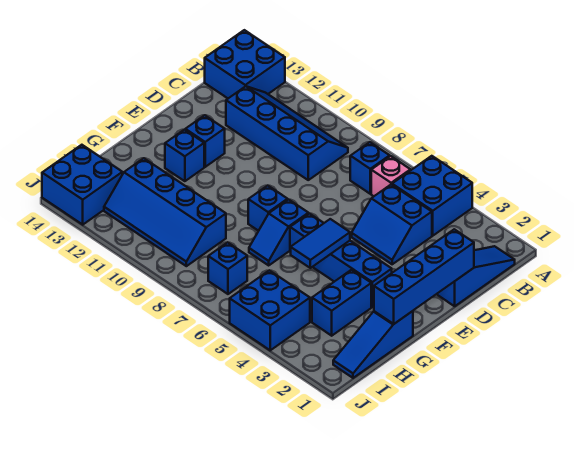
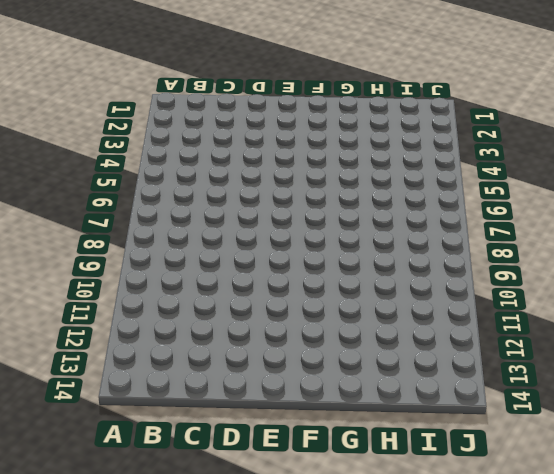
none -> blue 2x2 brick [392,156,472,236]
none -> blue 2x2 brick [205,30,285,98]
none -> blue 1x3 slope [437,246,515,306]

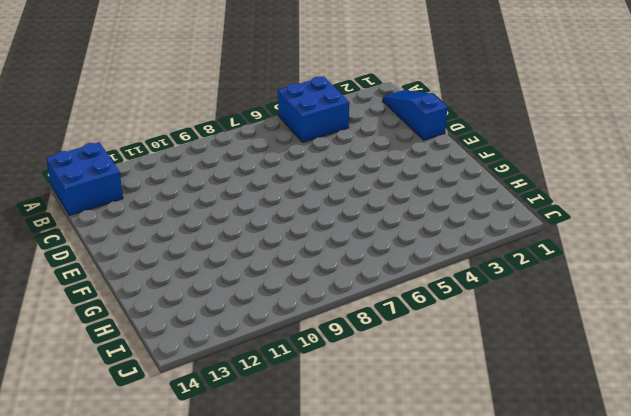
none -> pink 1x1 brick [371,156,410,196]
none -> blue 1x1 brick [350,142,390,194]
none -> blue 2x4 slope [226,86,348,180]

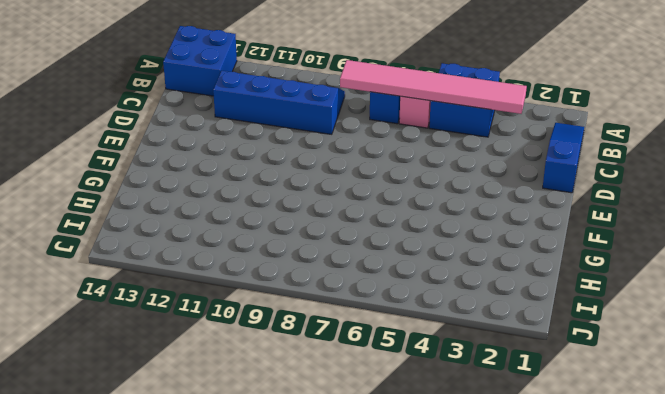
pink 1x6 tile [340,60,527,114] -> none
none -> blue 2x2 slope [352,185,432,264]
none -> blue 1x1 brick [185,115,225,167]
none -> blue 1x4 brick [290,213,392,307]

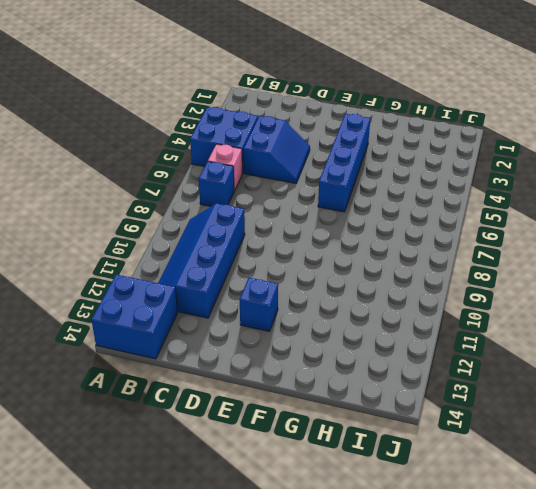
none -> blue 1x3 slope [437,246,515,306]
none -> blue 1x2 slope [249,200,308,265]
none -> blue 1x1 brick [248,186,288,231]

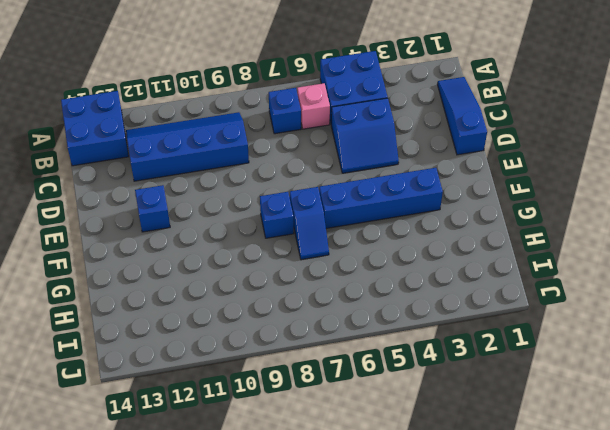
none -> blue 1x1 brick [165,130,204,181]
none -> blue 1x3 slope [333,311,413,378]
none -> blue 1x2 brick [312,270,371,336]

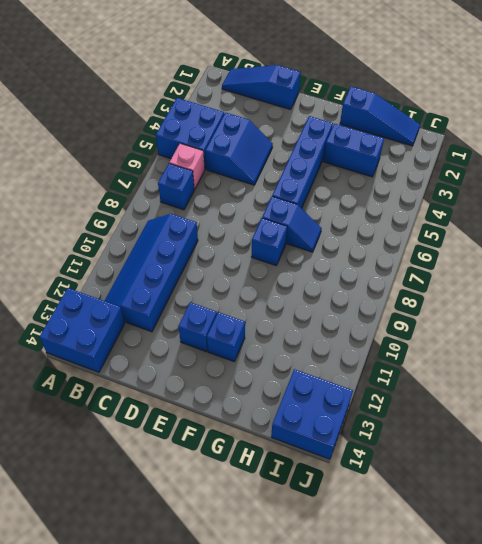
none -> blue 2x4 slope [104,158,226,266]
none -> blue 2x2 brick [230,270,310,350]
none -> blue 1x1 brick [208,242,247,294]

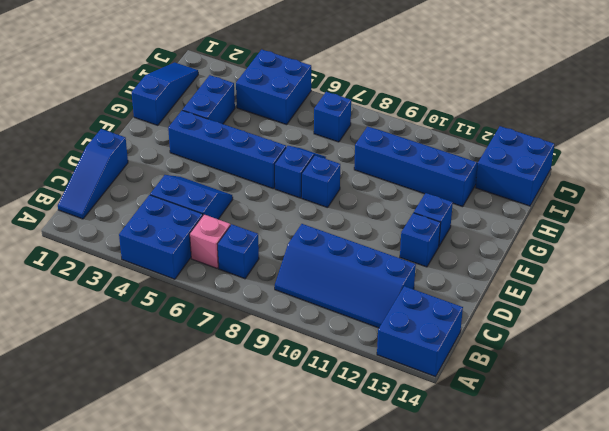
none -> blue 1x4 brick [374,229,474,324]
none -> blue 1x2 tile [291,219,350,268]

